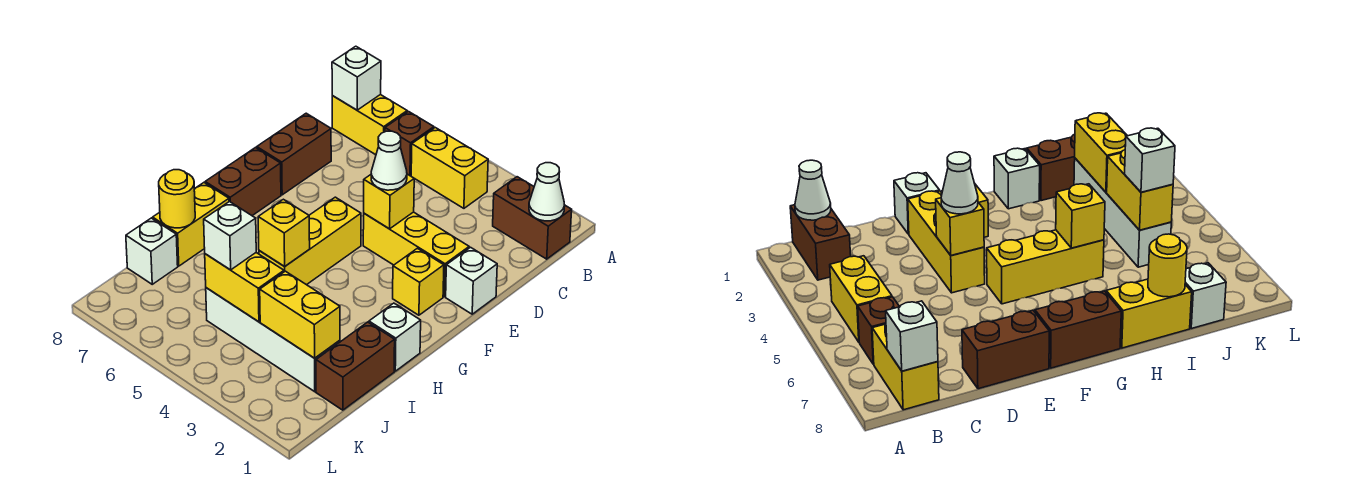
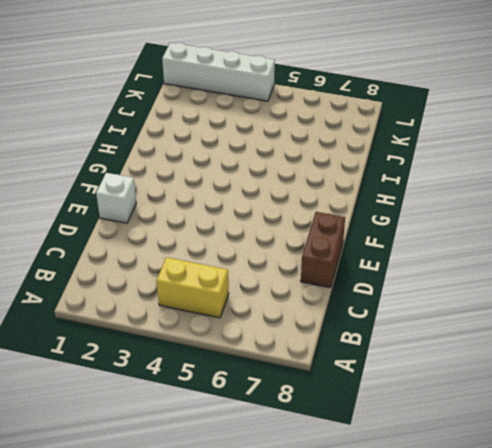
white 1x4 brick [162,42,275,101] -> white 1x4 brick moved to [206,288,340,392]
none -> brown 1x2 brick [493,177,572,259]
none -> brown 1x1 brick [385,112,434,175]
none -> yellow 1x2 brick [332,95,407,155]

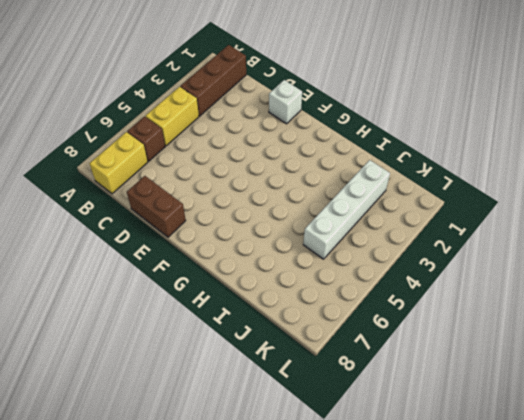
brown 1x3 brick [180,45,246,116] -> brown 1x2 brick [493,177,572,259]
none -> yellow 1x3 brick [363,212,469,297]
none -> yellow 1x1 brick [393,248,444,315]
none -> yellow 1x3 brick [259,197,361,285]

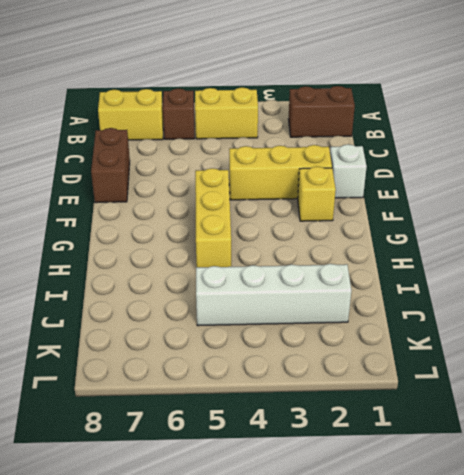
none -> brown 1x2 brick [205,148,281,216]
none -> white 1x1 brick [369,303,421,371]
none -> yellow 1x2 brick [153,183,229,266]

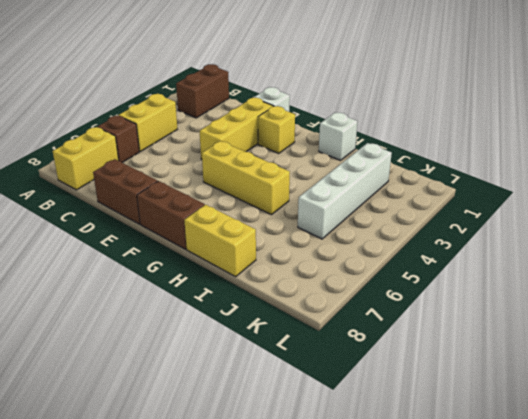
none -> brown 1x2 brick [316,322,395,410]
none -> white 1x1 brick [126,218,178,284]
none -> white 1x1 cone [529,163,565,221]

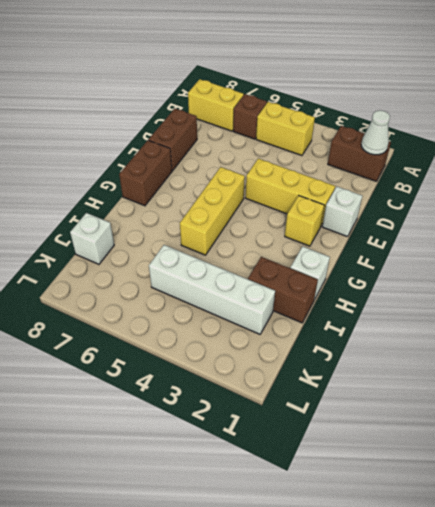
brown 1x2 brick [248,257,318,323] -> brown 1x2 brick turned to [316,322,395,410]
none -> yellow 1x2 brick [153,183,229,266]
none -> white 1x1 brick [332,46,381,110]
none -> yellow 1x1 brick [364,174,414,229]

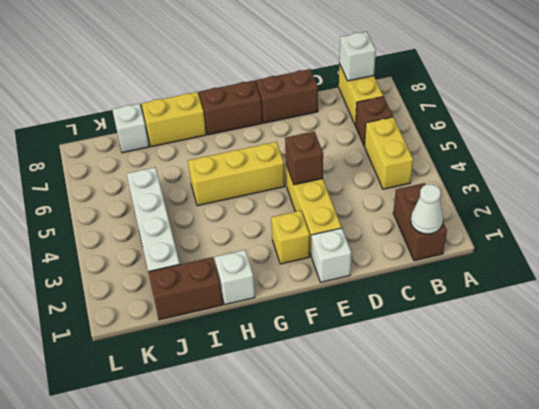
brown 1x1 brick [285,132,323,185] -> yellow 1x1 brick [364,174,414,229]
none -> yellow 1x1 brick [258,199,310,267]
none -> yellow 1x1 round brick [159,170,195,228]
none -> yellow 1x2 brick [260,271,340,358]

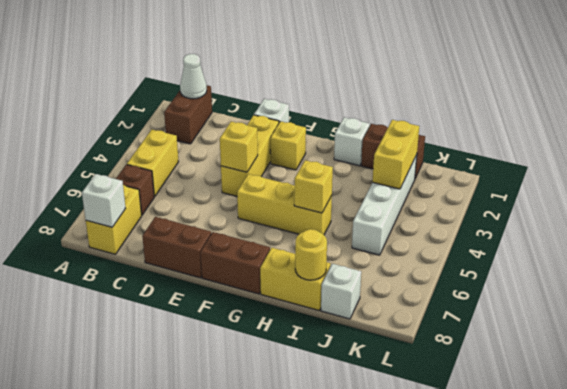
none -> yellow 1x2 brick [205,253,284,322]
none -> white 1x1 cone [371,131,407,190]
none -> white 1x1 brick [204,202,256,270]

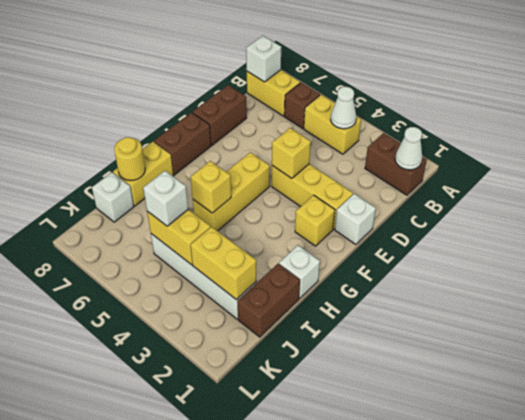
white 1x1 cone [331,87,356,129] -> white 1x1 cone moved to [371,131,407,190]

